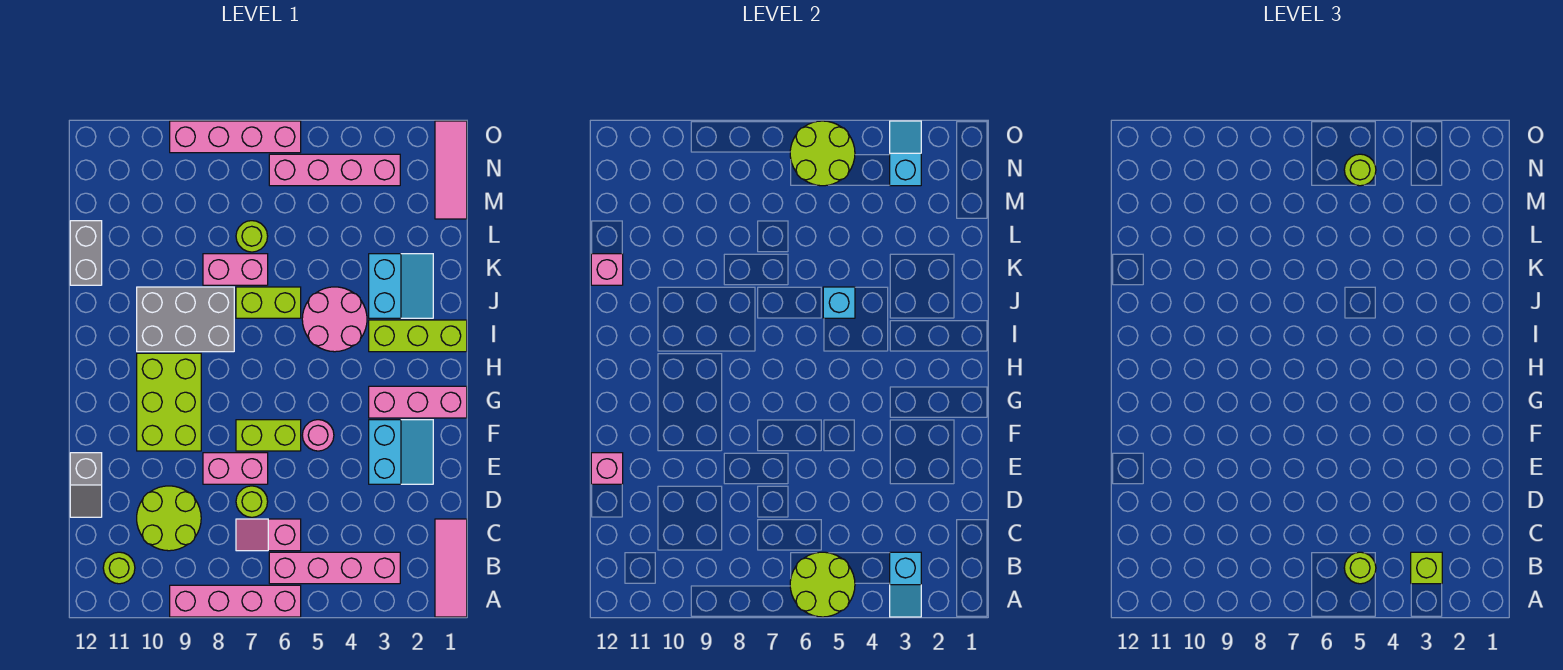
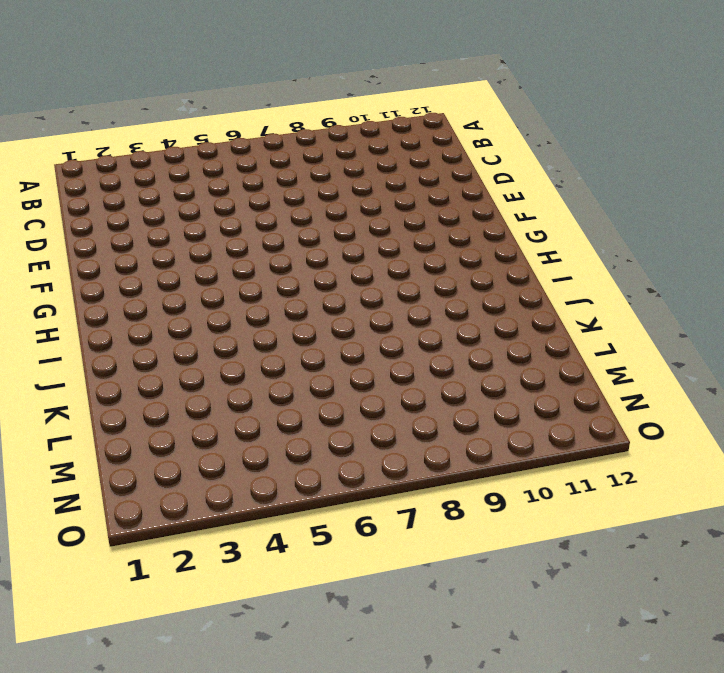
none -> pink 1x3 tile [435,519,467,617]
none -> pink 1x4 brick [170,585,301,617]
none -> pink 1x4 brick [269,552,400,584]
none -> lime 1x1 round brick [103,552,135,584]

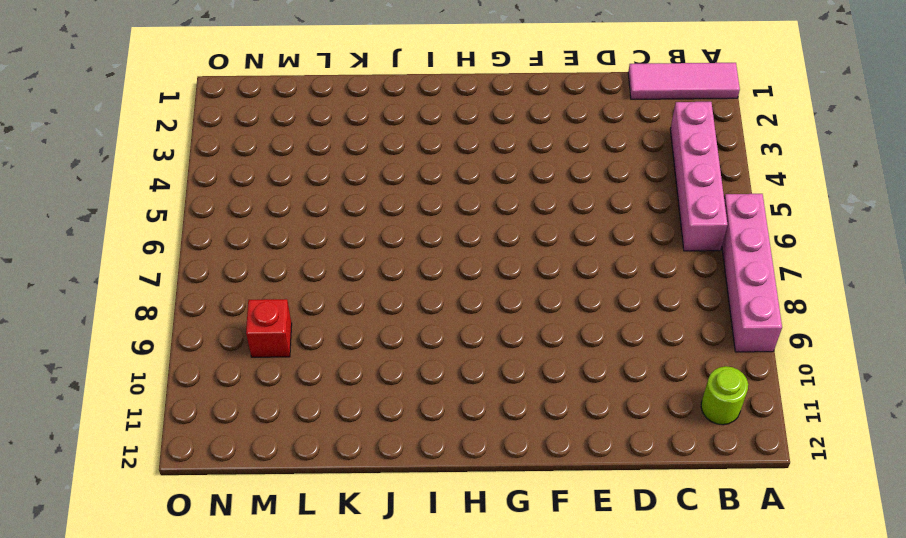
red 1x1 brick [246,299,292,357] -> none
none -> pink 1x2 slope [236,519,301,551]
none -> lime 2x2 round brick [137,486,201,551]
none -> lime 1x1 round brick [236,486,268,517]
none -> grey 1x2 slope [70,453,102,517]

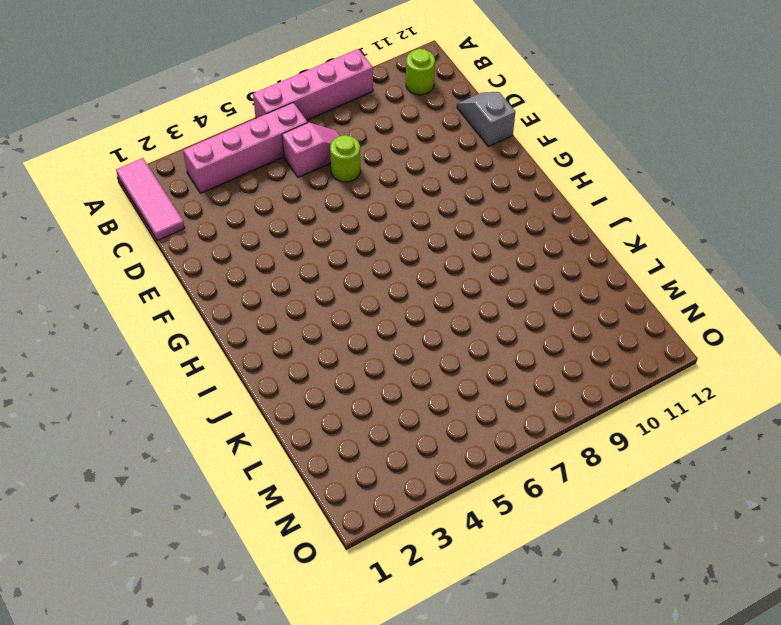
none -> lime 2x2 round brick [137,486,201,551]
none -> cyan 2x2 slope [369,420,433,484]
none -> pink 1x2 brick [203,453,268,484]
none -> pink 1x1 round brick [302,420,334,451]

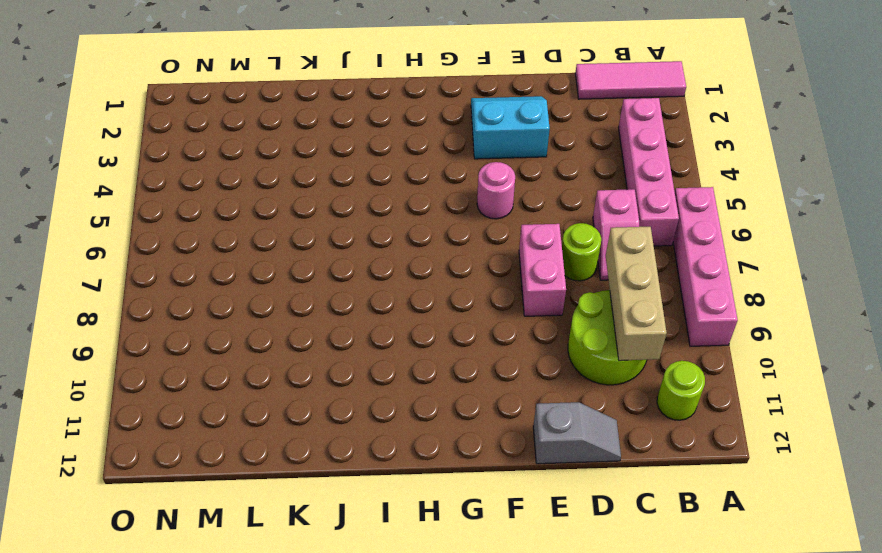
tan 1x3 brick [606,226,667,361] -> none
none -> lime 1x2 brick [236,420,301,451]
none -> lime 2x3 brick [137,353,201,451]
none -> pink 1x3 brick [369,386,467,418]
none -> lime 1x3 brick [369,320,467,352]

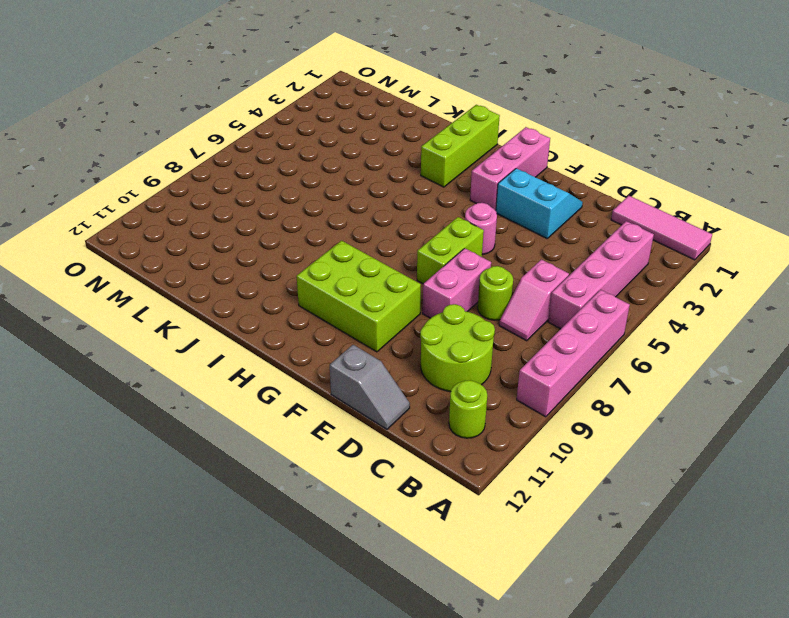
none -> pink 2x2 round brick [302,287,367,352]
none -> grey 2x3 brick [137,287,234,352]
none -> cyan 2x2 slope [369,254,433,318]
none -> lime 1x2 brick [236,287,301,318]

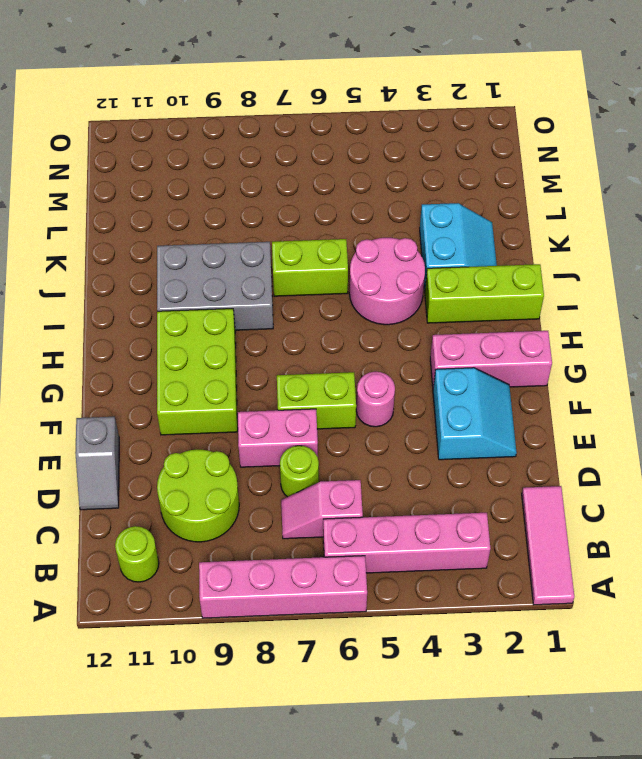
none -> pink 1x2 brick [203,254,268,285]
none -> grey 1x2 brick [70,221,102,285]
none -> lime 1x1 round brick [236,221,268,252]
none -> pink 1x3 tile [435,121,467,219]

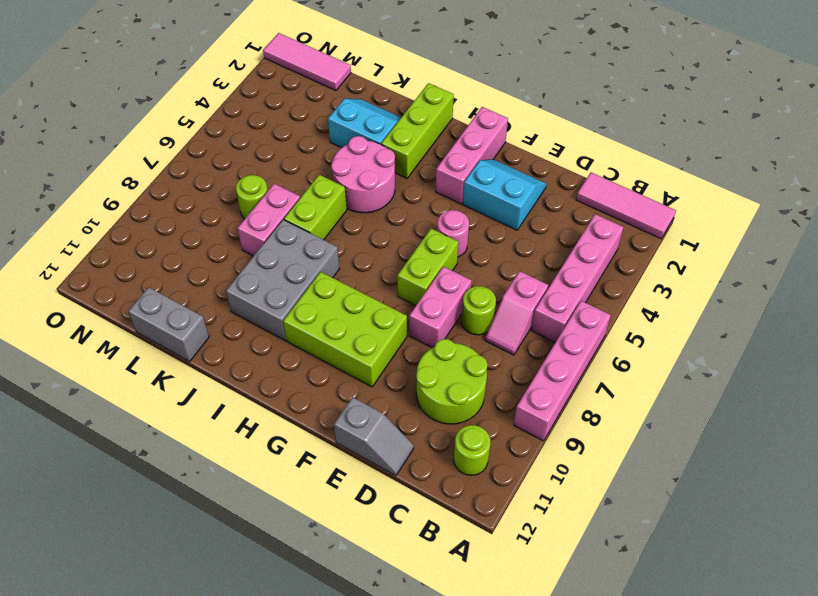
none -> pink 1x4 brick [269,154,400,186]
none -> pink 1x4 brick [170,121,301,153]
none -> cyan 1x2 slope [890,552,921,617]
none -> lime 2x2 round brick [790,552,855,617]

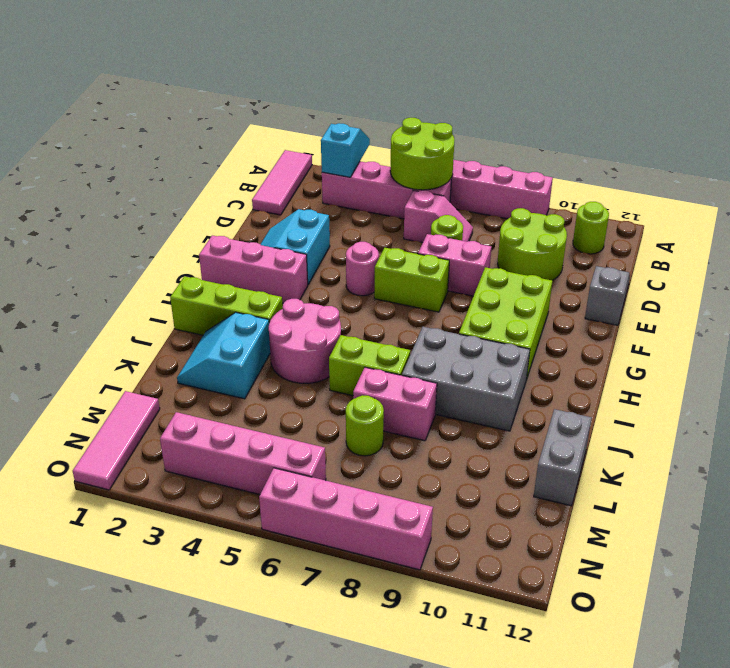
none -> pink 1x1 brick [591,453,623,484]
none -> cyan 1x1 brick [823,287,855,318]
none -> pink 1x1 brick [591,254,623,285]
none -> cyan 1x2 slope [890,121,921,186]

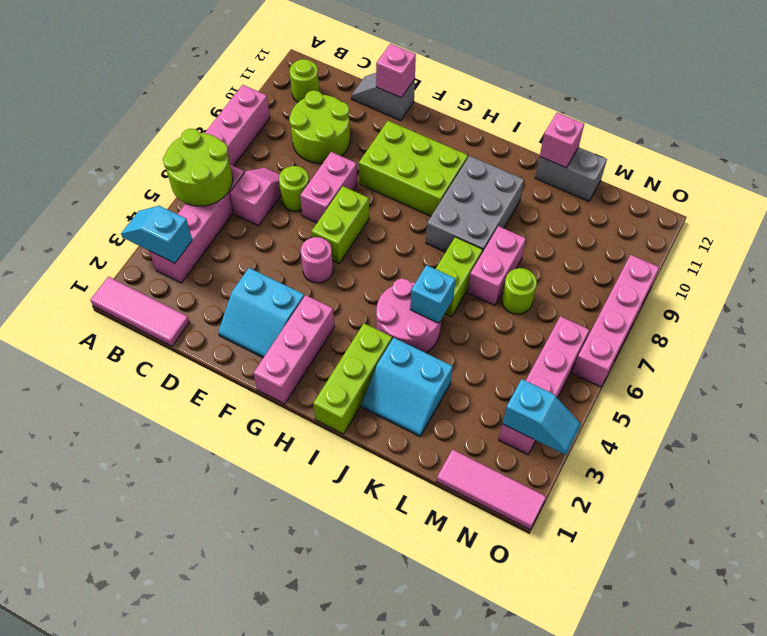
none -> lime 2x2 round brick [790,121,855,186]
none -> lime 1x1 brick [1411,552,1442,584]
none -> lime 1x1 round brick [1344,552,1376,584]
none -> lime 1x1 round brick [1344,154,1376,186]

